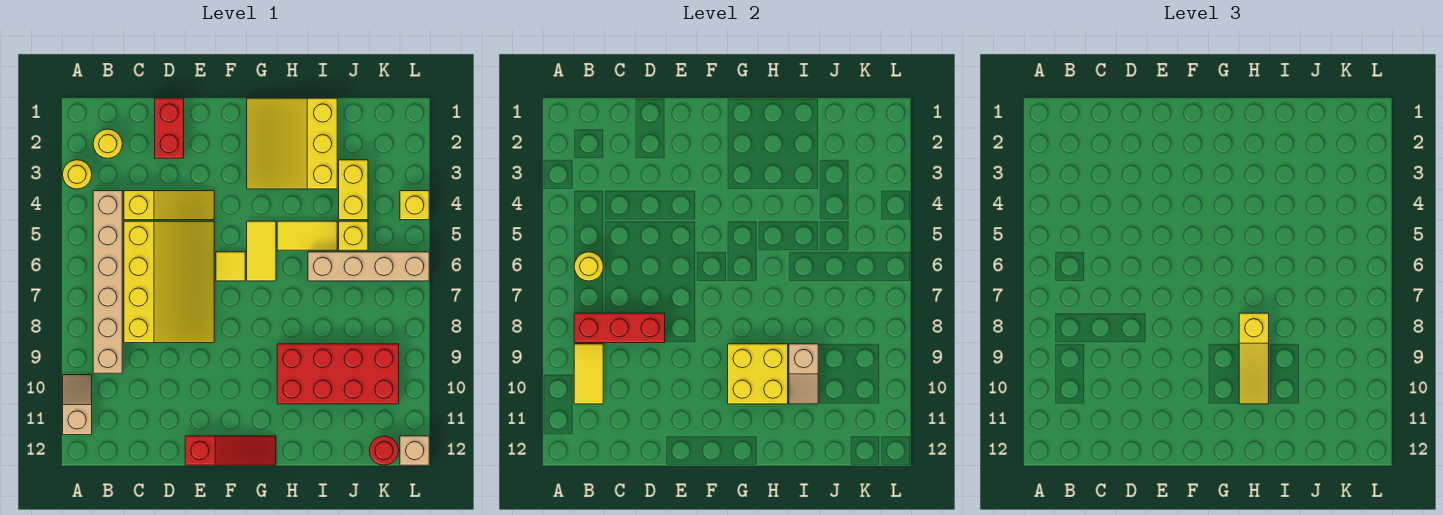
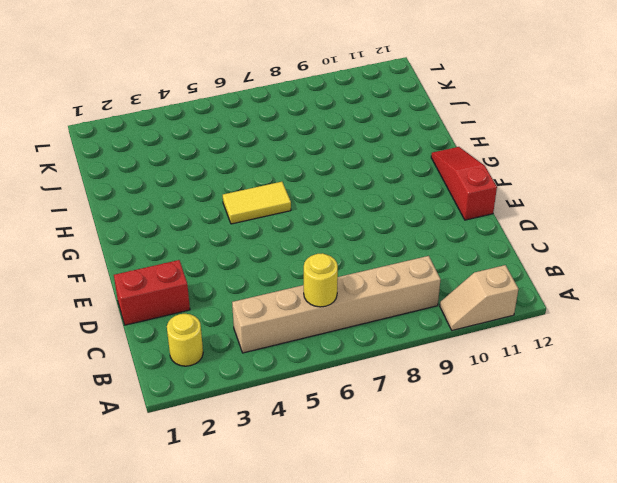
none -> yellow 1x1 round brick [63,160,92,189]
none -> yellow 1x3 slope [124,191,214,220]
none -> yellow 3x4 slope [124,221,214,343]

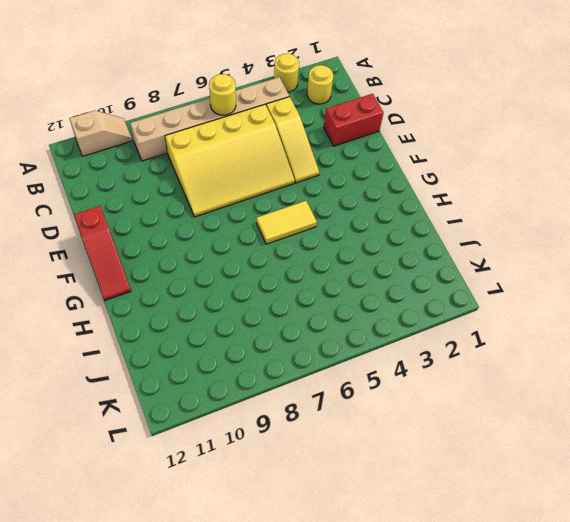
none -> yellow 1x1 tile [216,252,245,281]
none -> yellow 3x3 slope [247,98,337,189]
none -> yellow 1x2 tile [277,221,337,250]

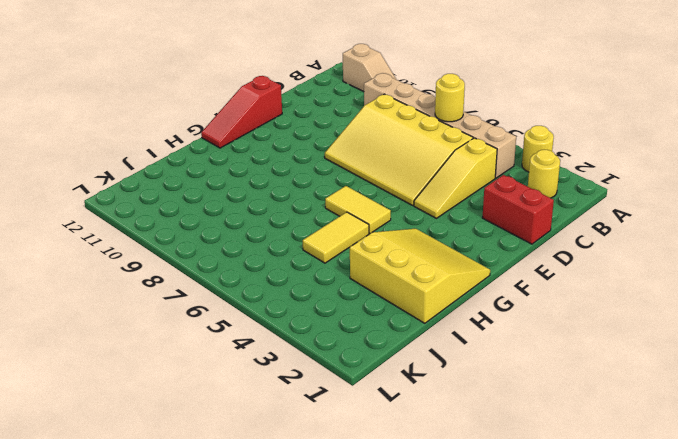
none -> yellow 1x1 tile [216,252,245,281]
none -> red 2x4 brick [277,344,399,404]
none -> tan 1x4 brick [308,252,429,281]

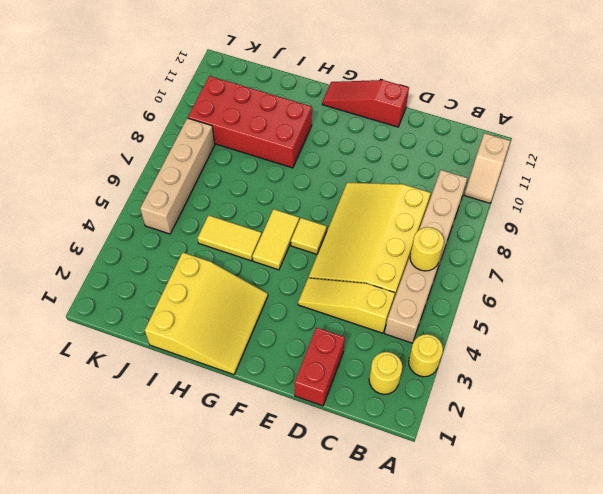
tan 1x4 brick [140,118,215,234] -> tan 1x4 brick turned to [308,252,429,281]
none -> yellow 1x2 brick [339,160,368,220]
none -> yellow 1x1 brick [339,221,368,250]
none -> red 1x1 round brick [369,436,399,465]

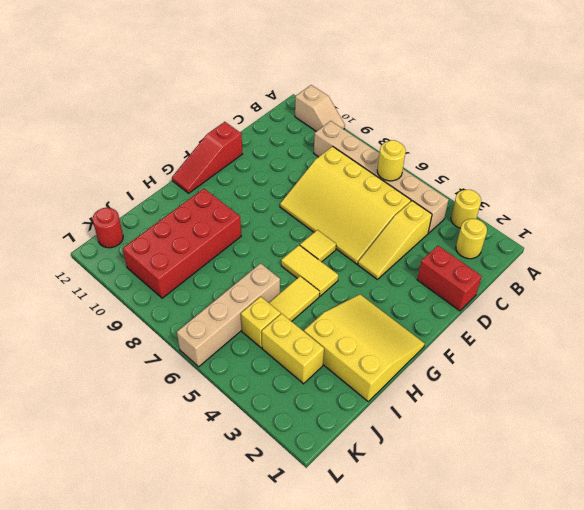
none -> yellow 1x1 brick [400,191,429,220]
none -> tan 1x1 brick [400,436,429,465]
none -> red 1x3 brick [574,313,665,343]

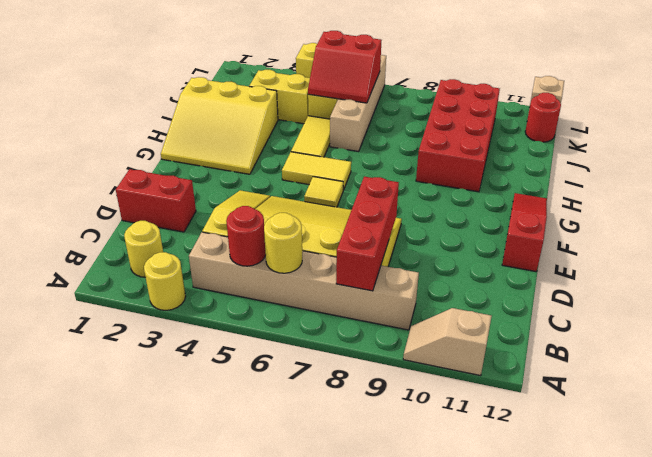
red 1x1 round brick [226,206,266,266] -> none
red 2x2 slope [308,31,381,103] -> none
none -> yellow 1x2 tile [574,344,603,404]
none -> yellow 2x2 brick [728,344,788,404]
none -> tan 1x2 slope [789,344,818,404]

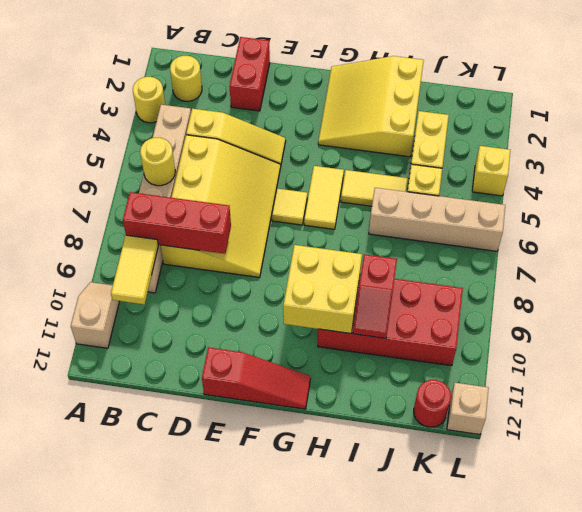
red 1x2 slope [353,254,397,338] -> tan 1x2 slope [789,344,818,404]
none -> yellow 1x3 slope [1239,313,1269,404]

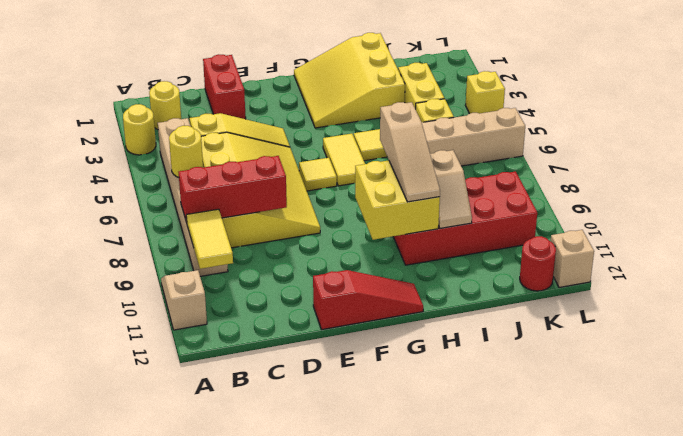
tan 1x3 slope [380,102,440,202] -> yellow 1x3 slope [1239,313,1269,404]

